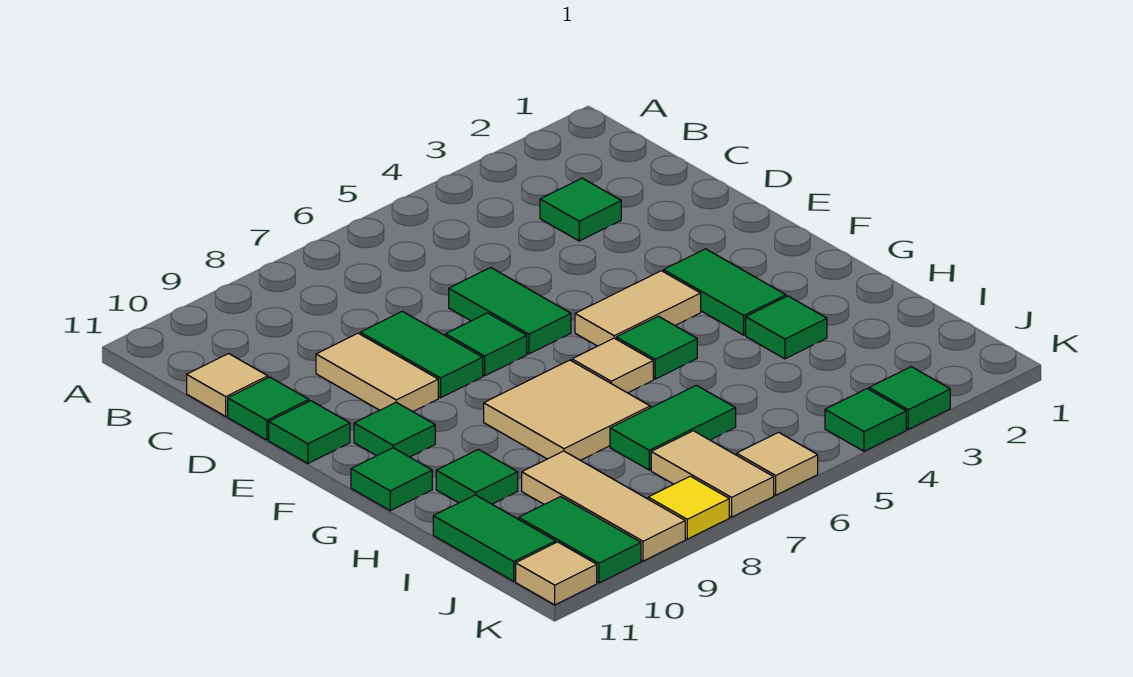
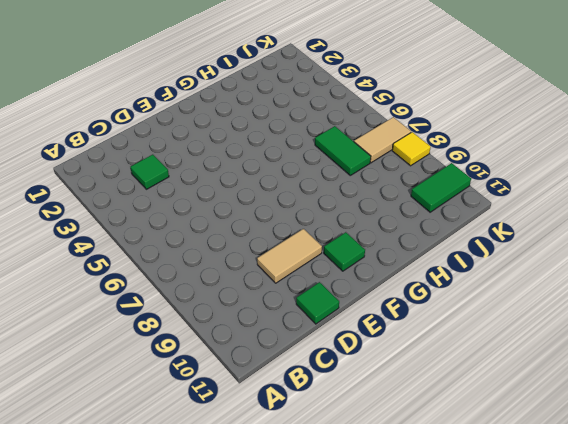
none -> tan 1x1 tile [187,354,268,416]
none -> green 1x2 tile [449,268,571,354]
none -> green 1x2 tile [360,311,483,398]

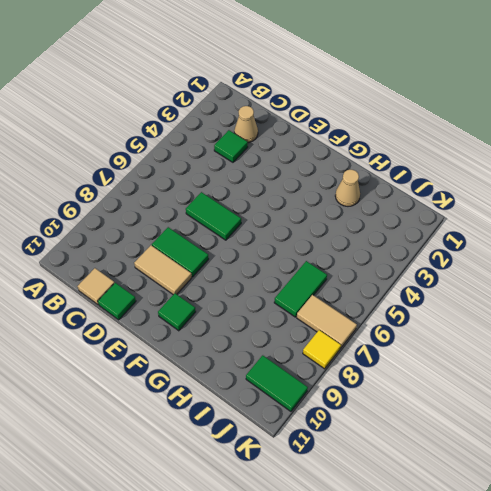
tan 1x1 cone [234,106,258,143] -> none
tan 1x1 cone [335,170,360,206] -> none
none -> green 1x1 tile [446,313,527,376]
none -> green 1x1 tile [269,401,350,463]
none -> green 1x2 tile [664,249,786,335]

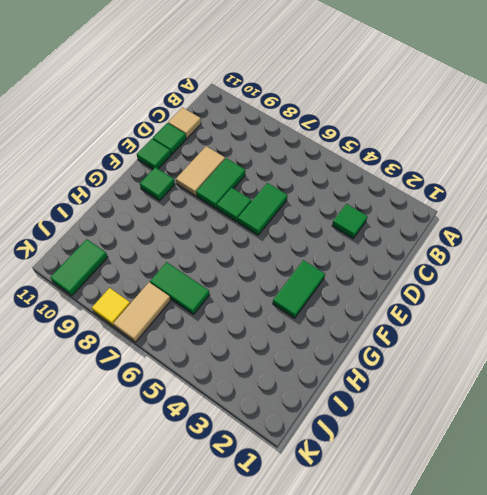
none -> tan 1x2 tile [575,271,701,346]
none -> green 1x1 tile [616,316,697,379]
none -> tan 1x1 tile [572,338,653,393]

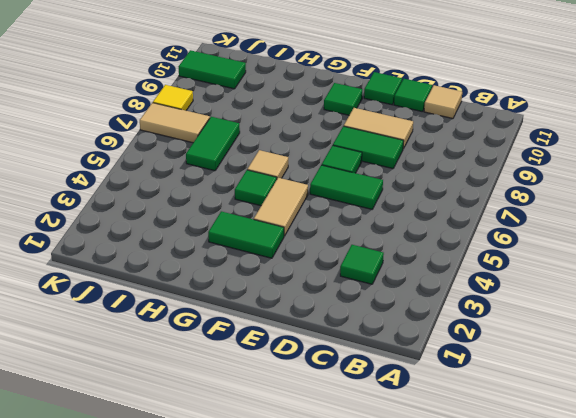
none -> tan 2x2 tile [484,360,650,460]
none -> green 1x1 tile [351,448,432,511]
none -> green 1x1 tile [746,296,827,359]

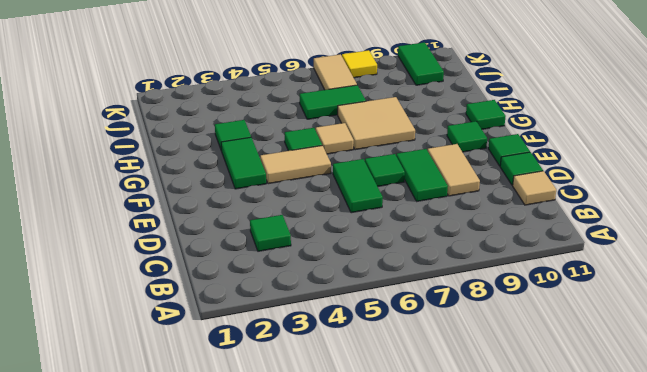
none -> green 1x1 tile [436,449,518,504]
none -> tan 1x3 tile [522,451,685,561]
none -> green 1x2 tile [433,495,556,581]

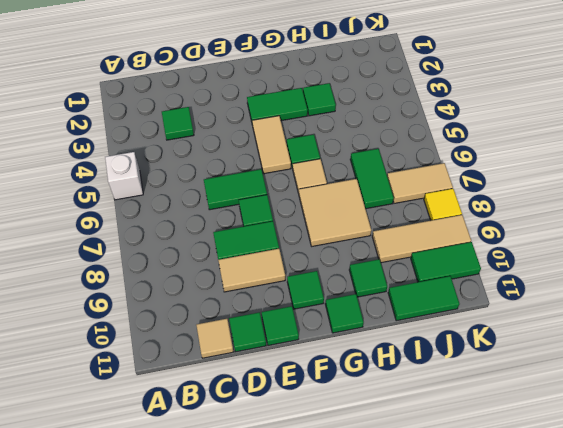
white 1x1 brick [105,152,143,200] -> none
none -> green 1x1 tile [869,367,950,429]
none -> green 1x1 tile [825,389,906,451]
none -> tan 1x1 tile [737,432,818,495]

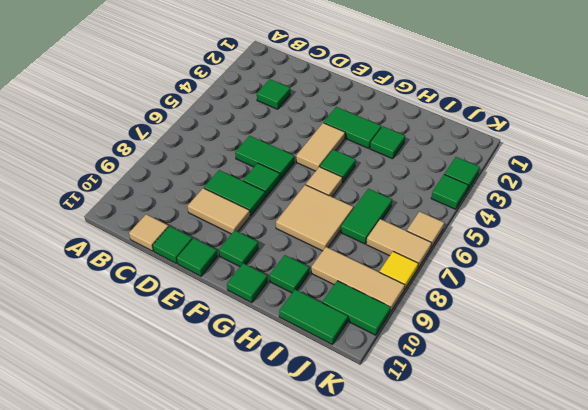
none -> tan 1x1 tile [516,542,597,605]

